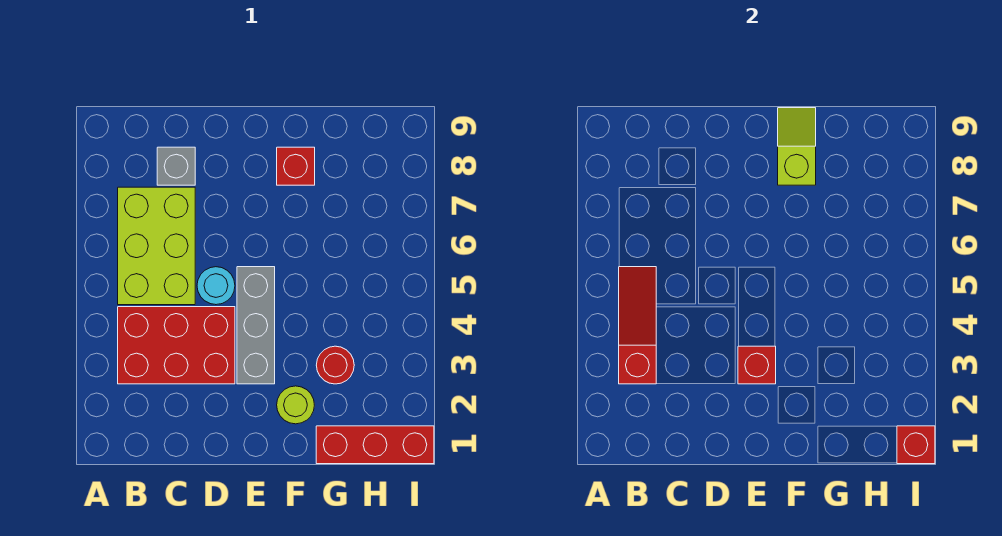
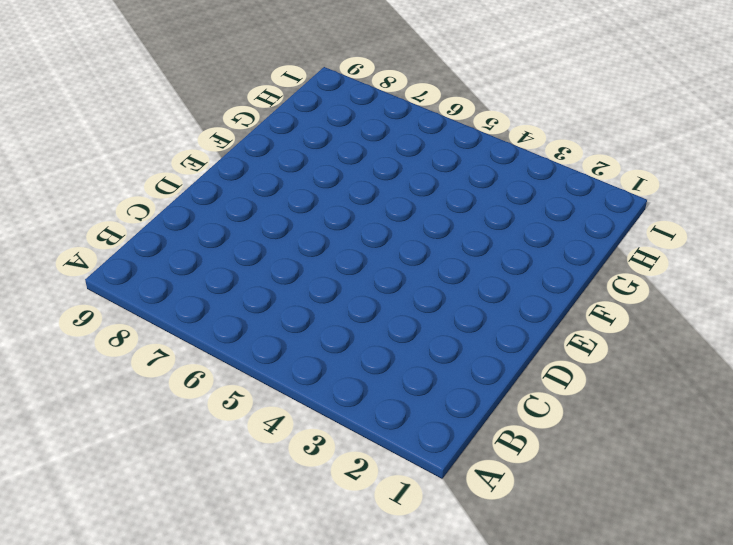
none -> red 2x3 brick [118,307,235,384]
none -> lime 2x3 brick [118,187,195,305]
none -> grey 1x1 brick [157,147,195,185]

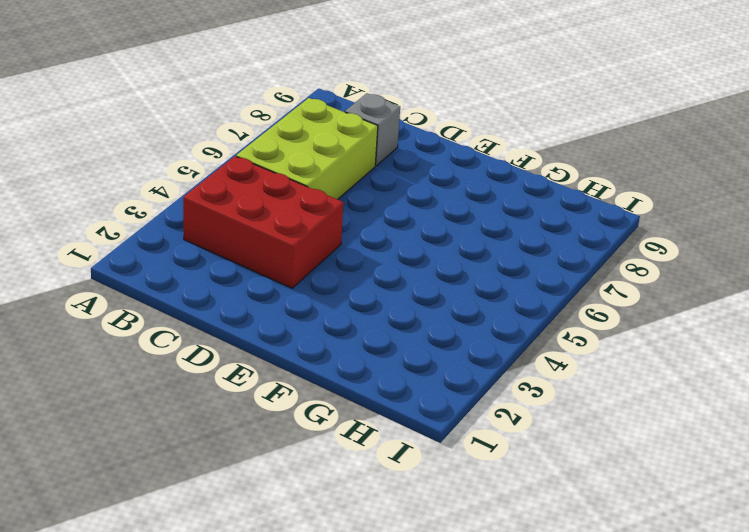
none -> cyan 1x1 round brick [197,267,235,305]
none -> grey 1x3 brick [237,267,275,384]
none -> lime 1x1 round brick [277,386,314,424]

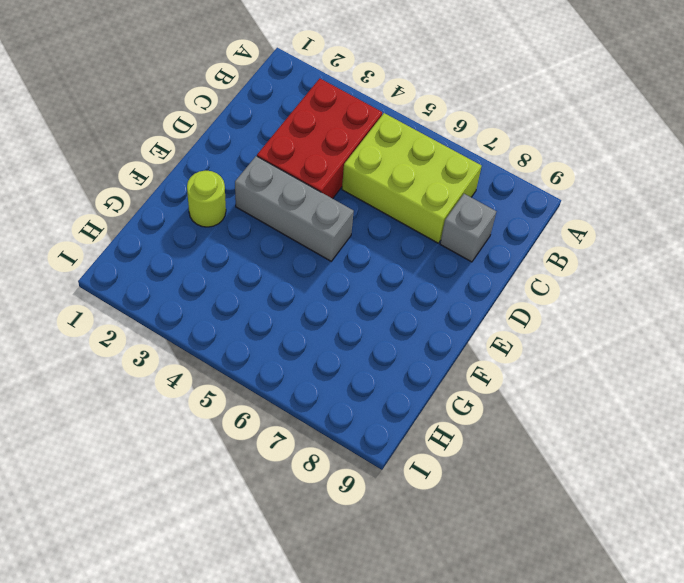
none -> cyan 1x1 round brick [197,267,235,305]
none -> red 1x1 brick [277,147,315,185]
none -> red 1x3 brick [316,426,434,464]

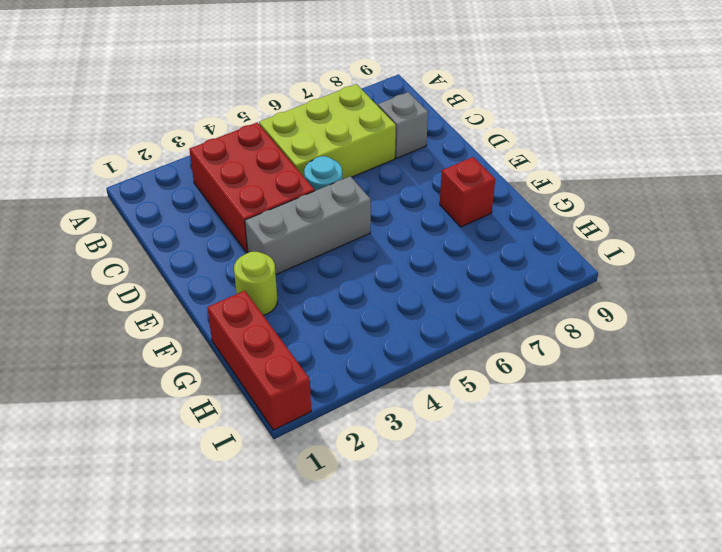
none -> red 1x1 round brick [316,346,354,384]
none -> red 1x3 slope [619,267,656,384]
none -> red 1x1 brick [738,346,776,384]

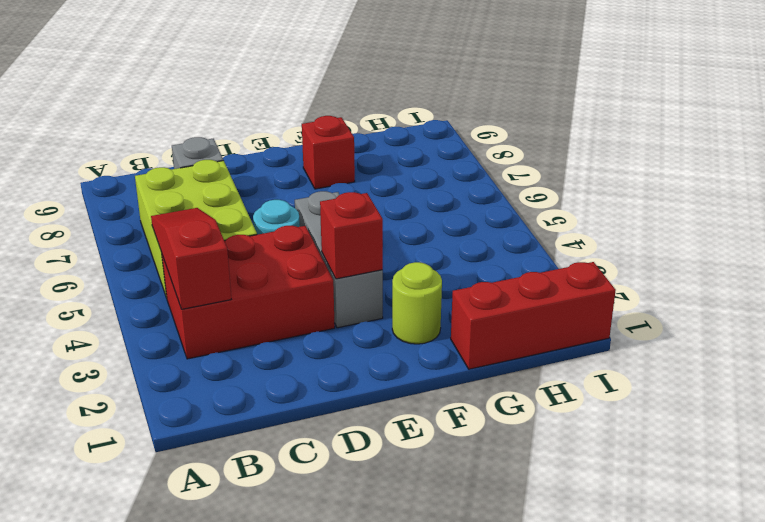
none -> red 1x1 round brick [316,346,354,384]
none -> lime 1x2 slope [778,108,816,185]
none -> red 1x1 brick [897,426,935,464]

